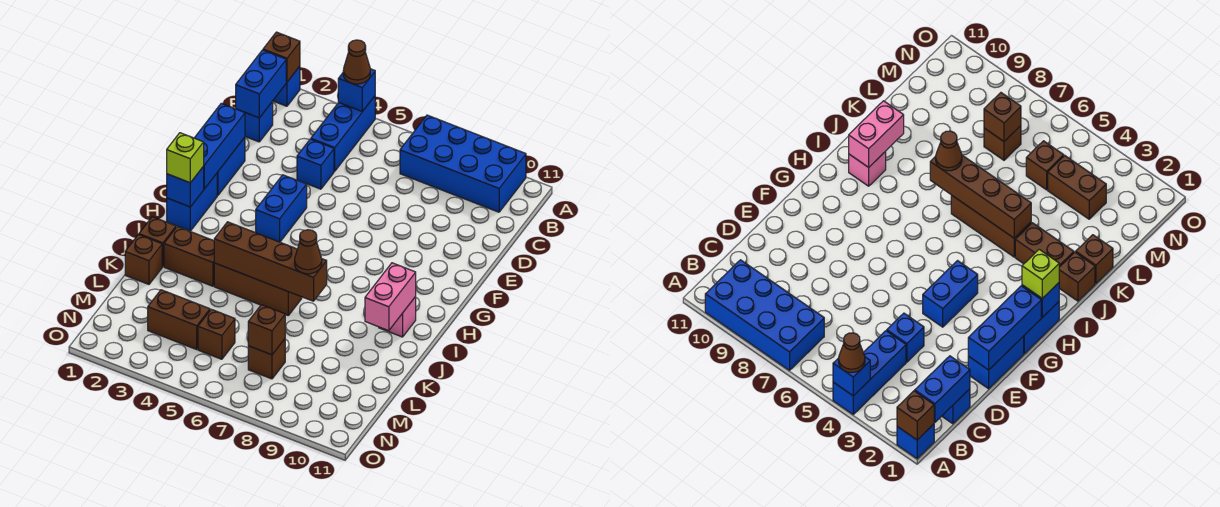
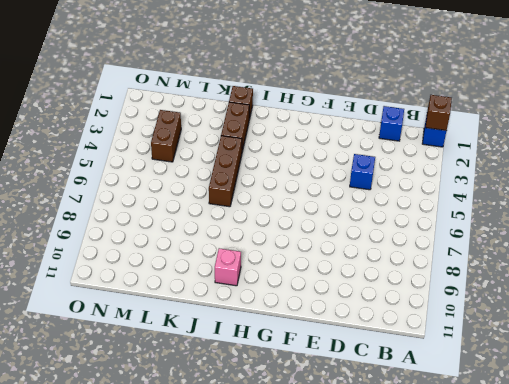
none -> blue 1x3 brick [311,96,375,171]
none -> blue 2x4 brick [400,115,526,212]
none -> blue 1x2 brick [217,137,245,195]

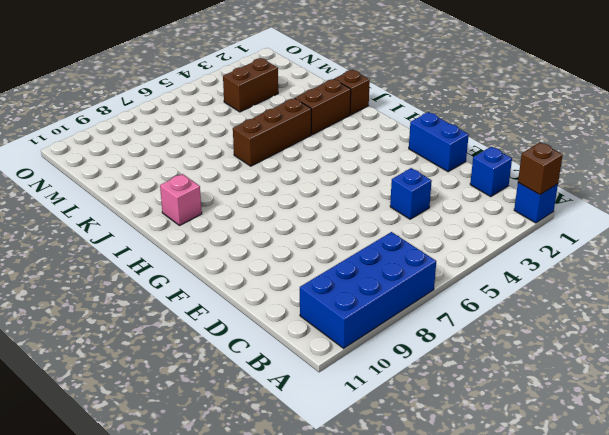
none -> blue 1x3 brick [311,96,375,171]
none -> blue 1x2 brick [256,175,307,242]
none -> blue 1x2 brick [167,174,217,231]

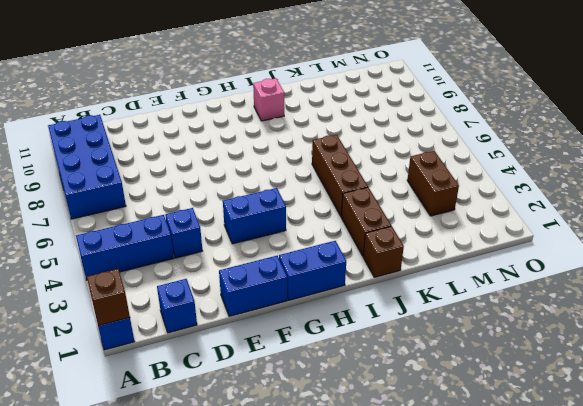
none -> brown 1x1 brick [125,235,162,284]
none -> brown 1x1 brick [198,309,235,359]
none -> brown 1x1 brick [248,339,285,379]

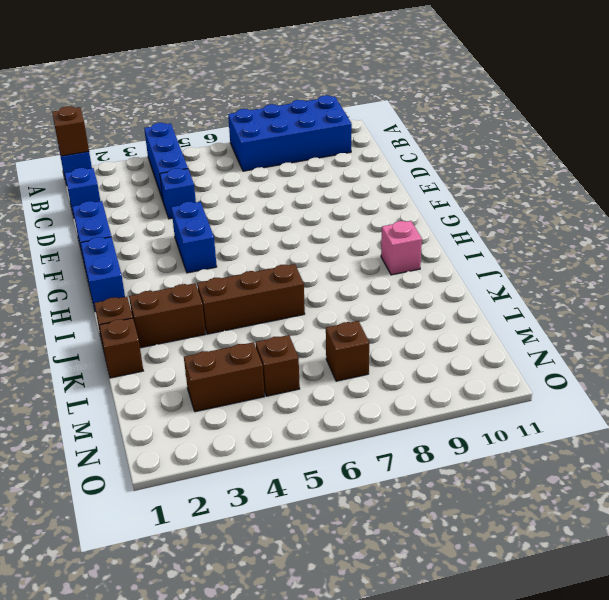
none -> blue 1x1 brick [338,69,375,111]
none -> blue 1x2 brick [236,50,286,118]
none -> blue 1x3 brick [195,103,245,189]

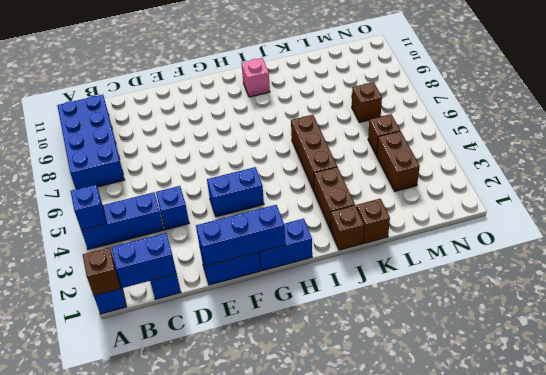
none -> blue 1x1 brick [167,166,204,207]
none -> pink 1x2 brick [365,263,416,331]
none -> brown 1x4 brick [214,222,327,301]

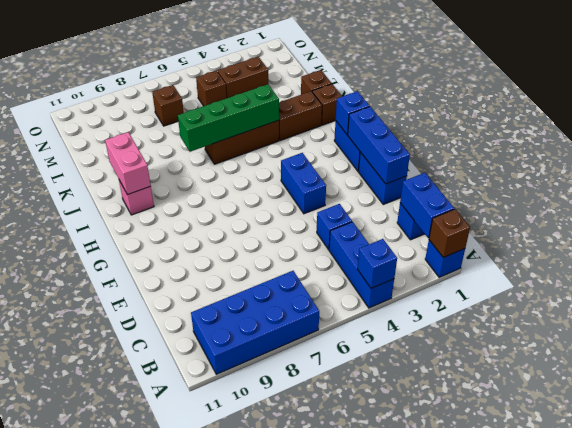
green 1x4 brick [178,84,279,152] -> brown 1x4 brick [214,222,327,301]
none -> brown 1x1 brick [248,305,285,355]
none -> brown 1x1 cone [343,40,370,84]
none -> lime 1x1 brick [167,133,204,183]

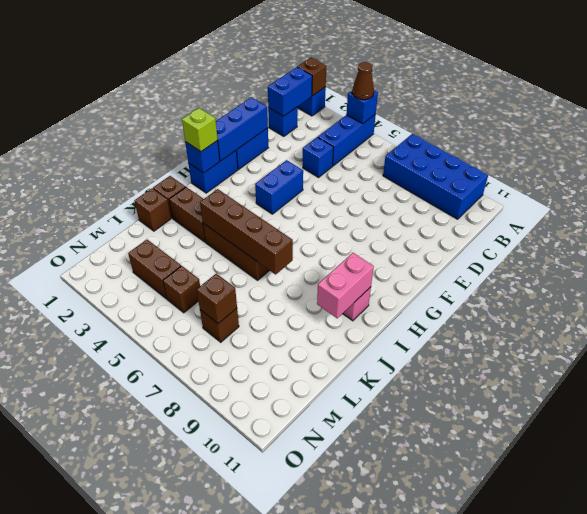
none -> brown 1x1 cone [295,230,322,274]

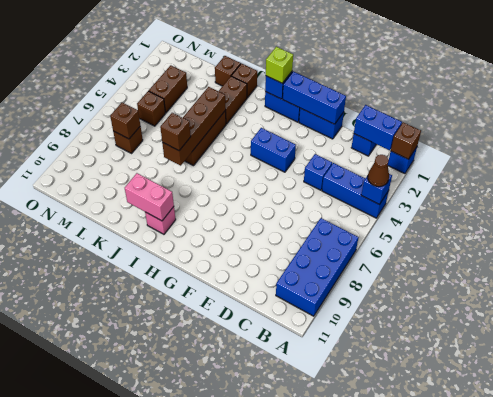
brown 1x1 brick [160,113,191,151] -> brown 1x1 cone [295,230,322,274]

